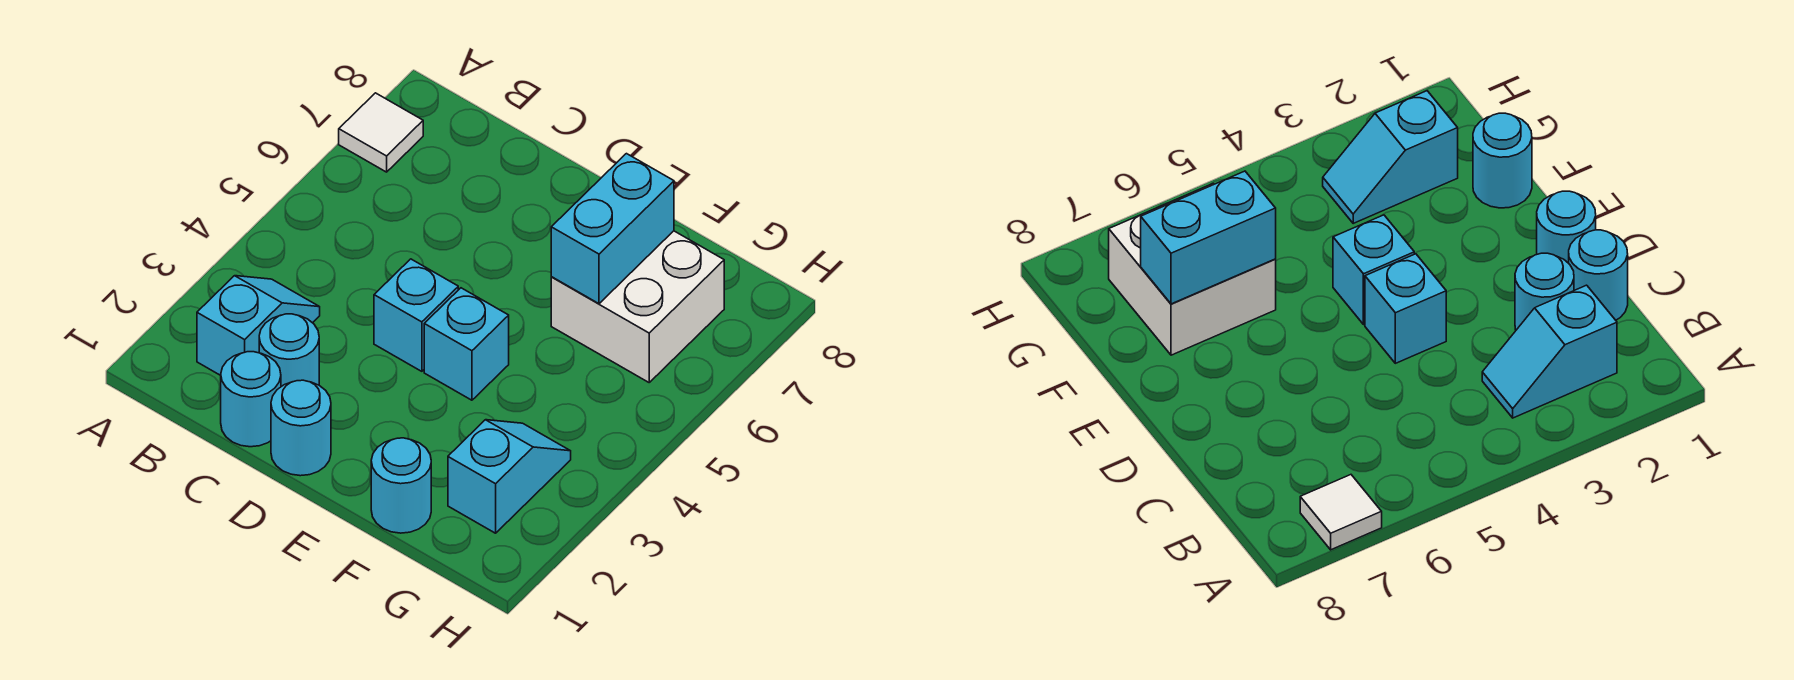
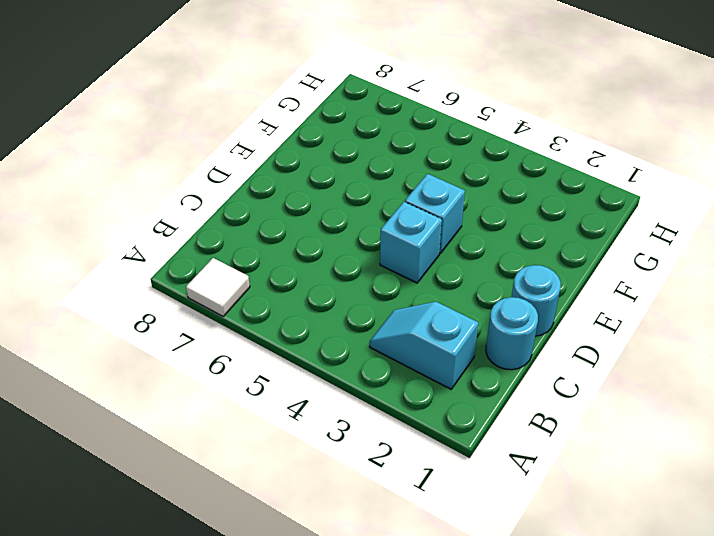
none -> cyan 1x1 round brick [259,314,319,387]
none -> cyan 1x1 round brick [371,438,431,533]

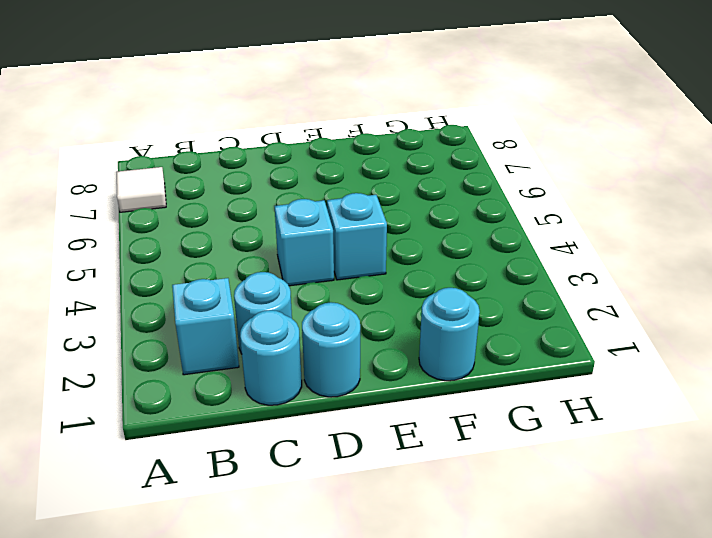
none -> white 2x2 brick [551,231,724,382]
none -> cyan 1x2 slope [448,420,571,533]

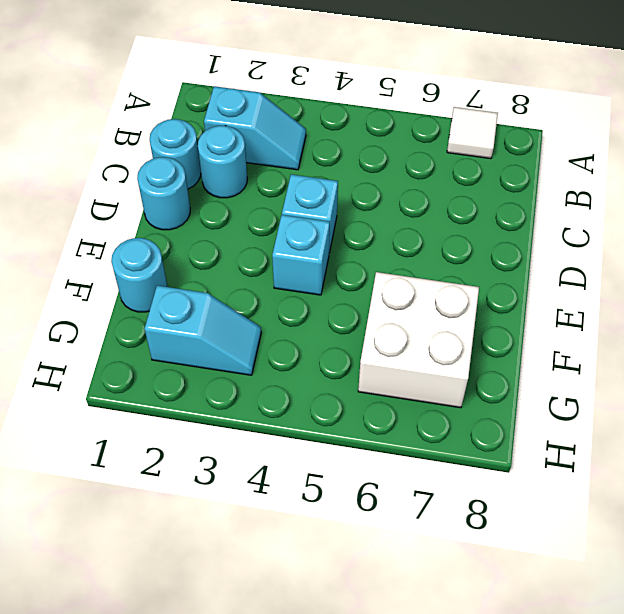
none -> cyan 1x2 brick [551,154,674,304]

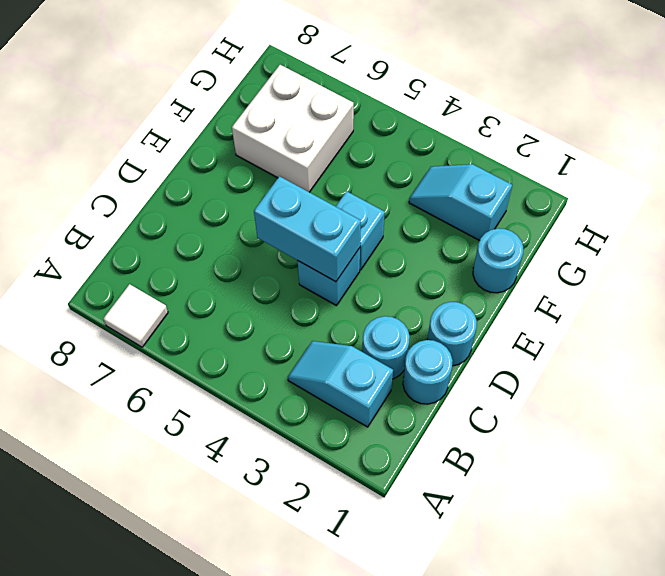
cyan 1x2 brick [254,176,361,282] -> cyan 1x2 brick moved to [551,154,674,304]

